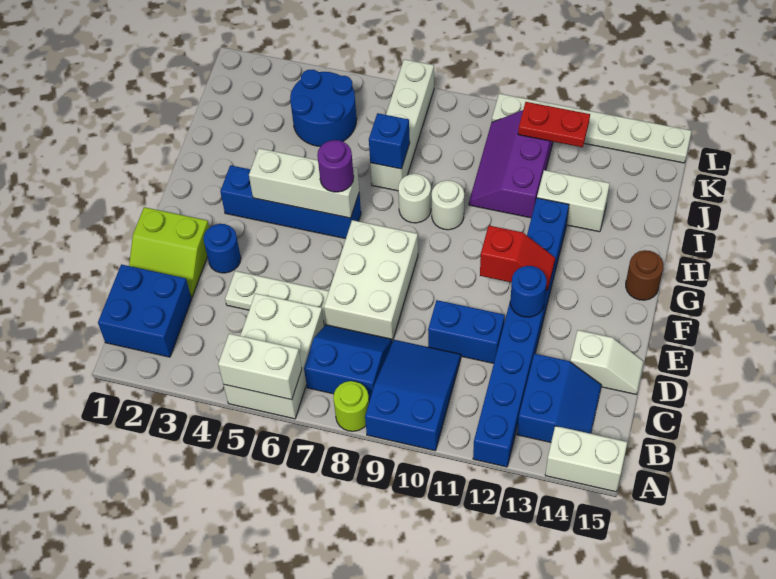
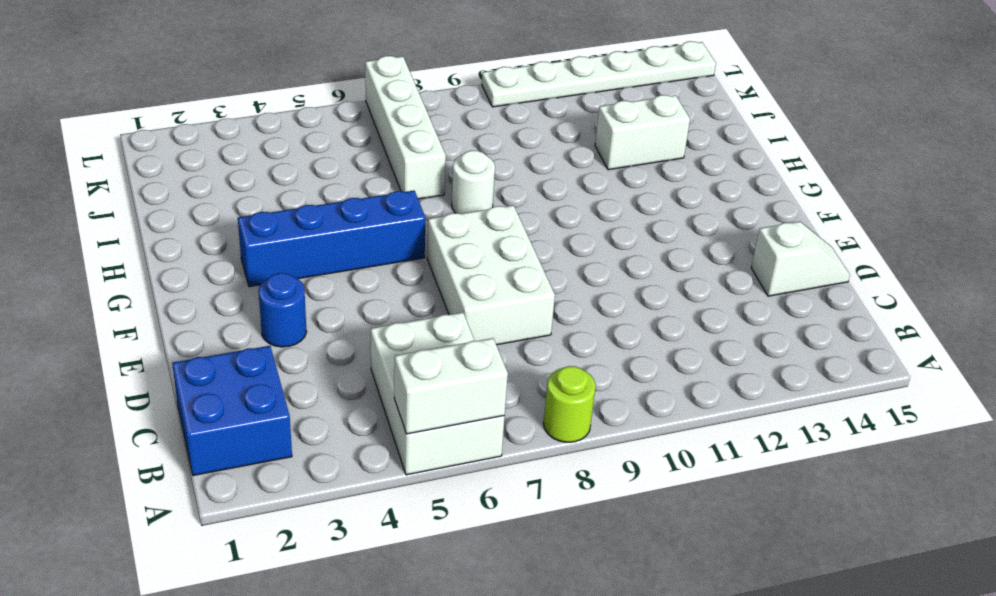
none -> blue 2x3 slope [365,340,461,451]
none -> blue 1x8 brick [473,198,569,467]
none -> white 1x2 brick [545,426,627,492]
none -> blue 2x2 slope [304,325,392,401]

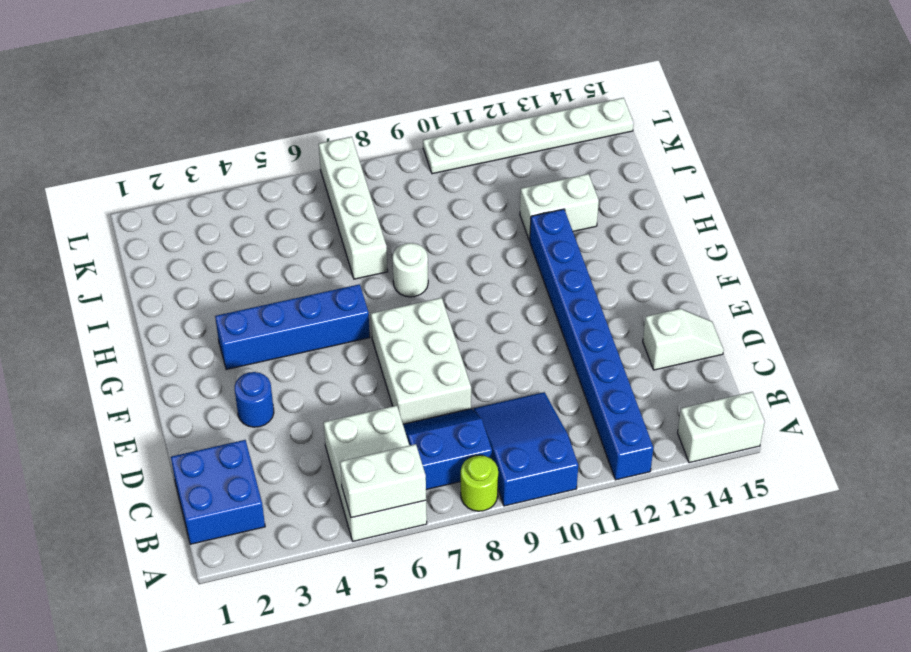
none -> blue 2x2 slope [517,354,601,442]
none -> lime 2x2 slope [129,207,209,298]
none -> white 1x3 plate [225,271,329,326]
none -> blue 1x2 brick [428,300,505,363]

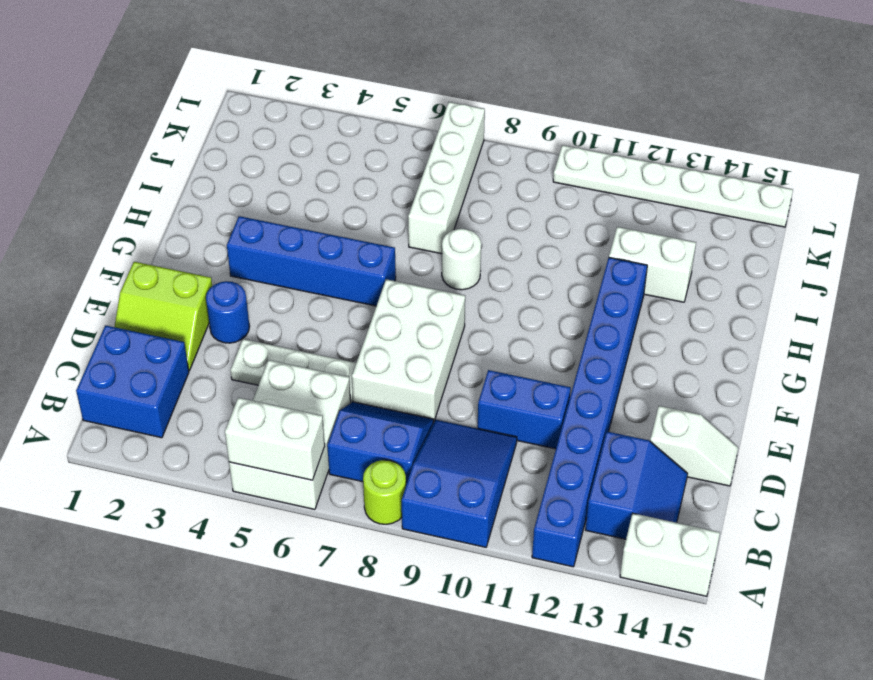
none -> brown 1x1 round brick [626,250,663,300]
none -> white 1x1 round brick [432,180,464,230]
none -> purple 2x3 slope [469,110,553,218]
none -> blue 2x2 round brick [290,70,357,147]

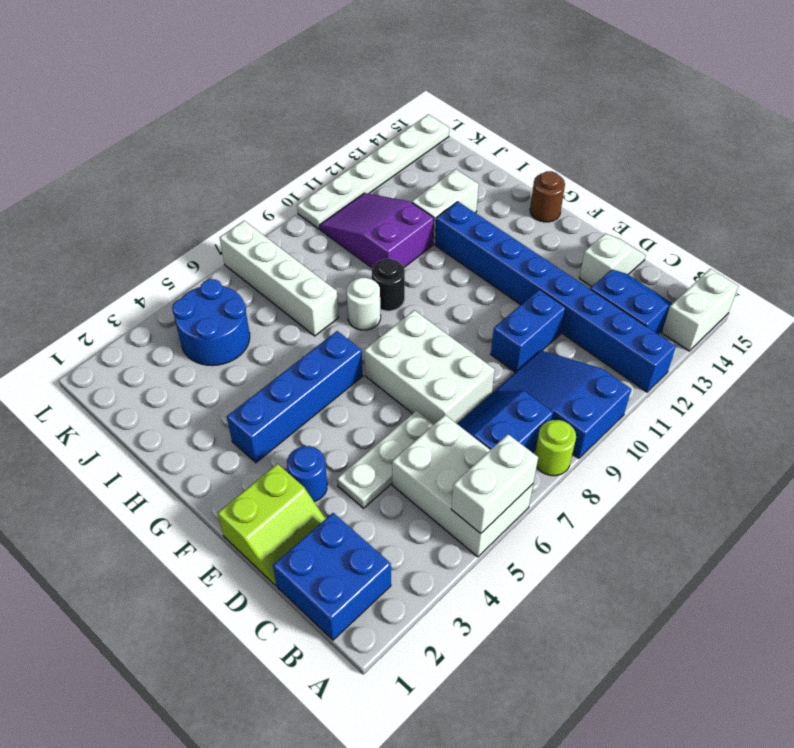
black 1x1 round brick [372,259,405,311] -> white 1x1 round brick [432,180,464,230]
purple 2x3 slope [320,193,434,268] -> purple 2x3 slope turned to [469,110,553,218]
none -> blue 1x1 round brick [510,266,547,317]
none -> red 1x2 slope [480,225,555,290]
none -> white 1x3 brick [249,148,359,218]
none -> blue 1x1 brick [369,113,410,169]

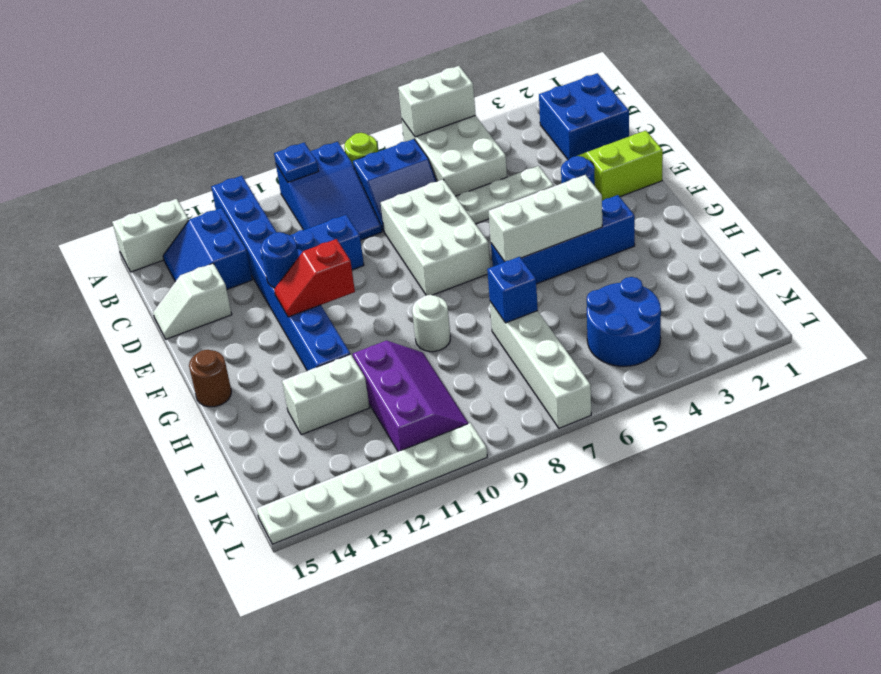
blue 1x1 plate [274,143,318,182] -> none
none -> white 1x1 round brick [398,174,431,223]
none -> red 1x2 plate [518,102,590,147]
none -> purple 1x1 round brick [317,140,354,192]

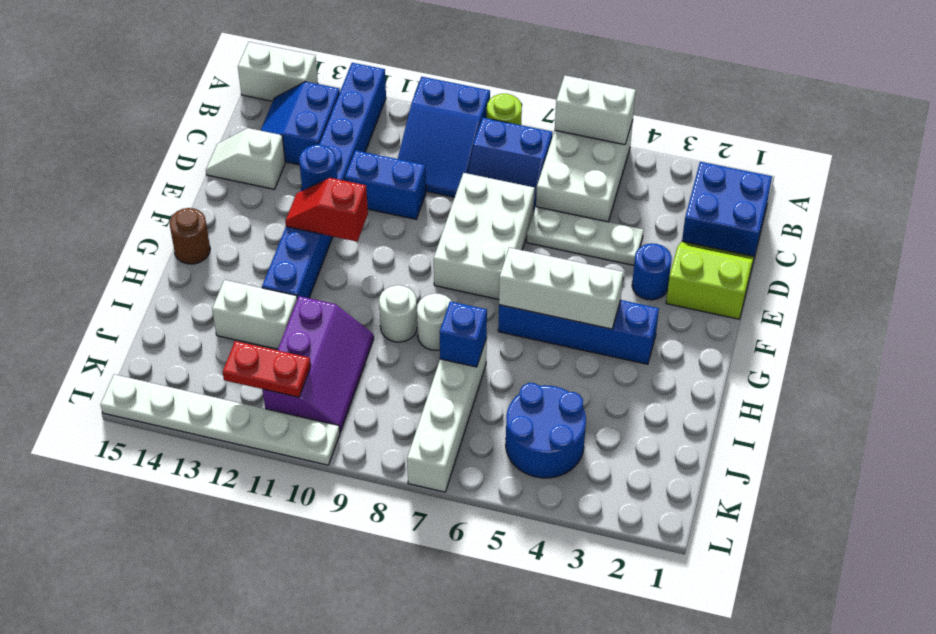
none -> purple 1x1 round brick [317,140,354,192]

